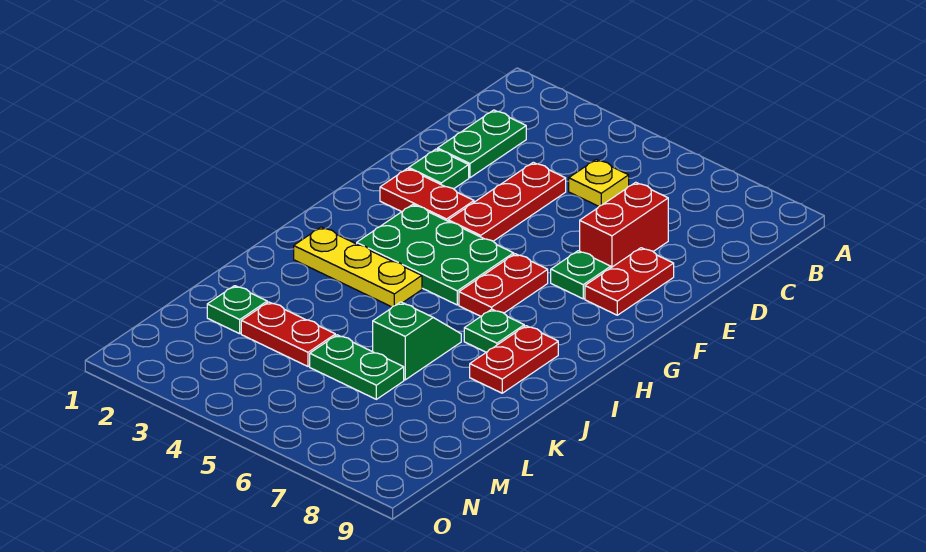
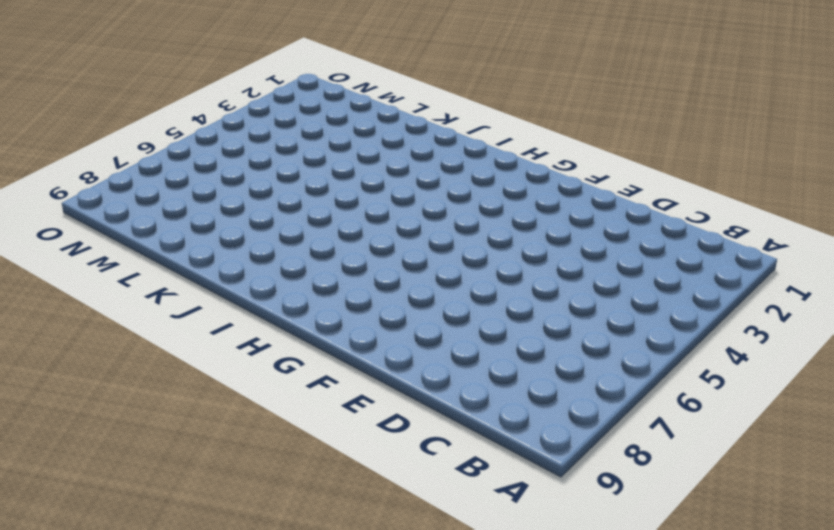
none -> green 1x2 plate [438,110,526,178]
none -> yellow 1x1 plate [569,159,629,206]
none -> red 1x3 plate [448,162,566,241]

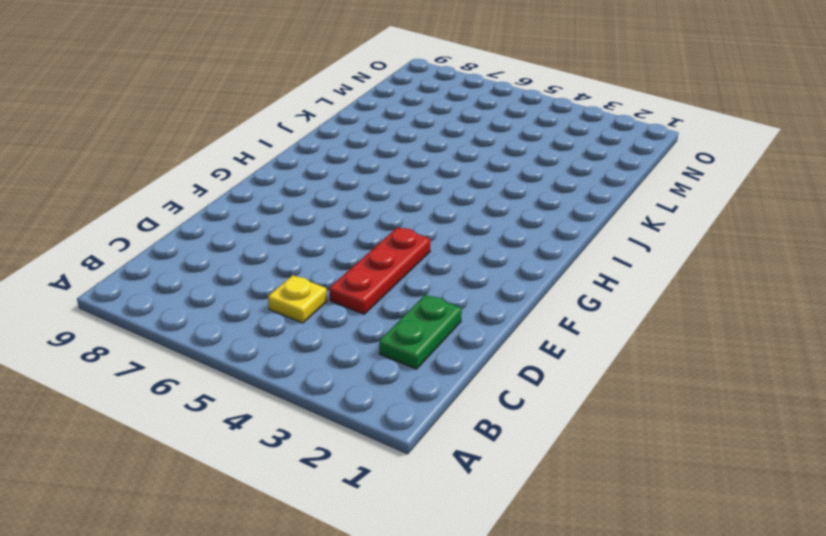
none -> red 1x2 brick [580,182,668,268]
none -> green 1x1 plate [409,149,469,189]
none -> red 1x2 plate [585,248,674,315]

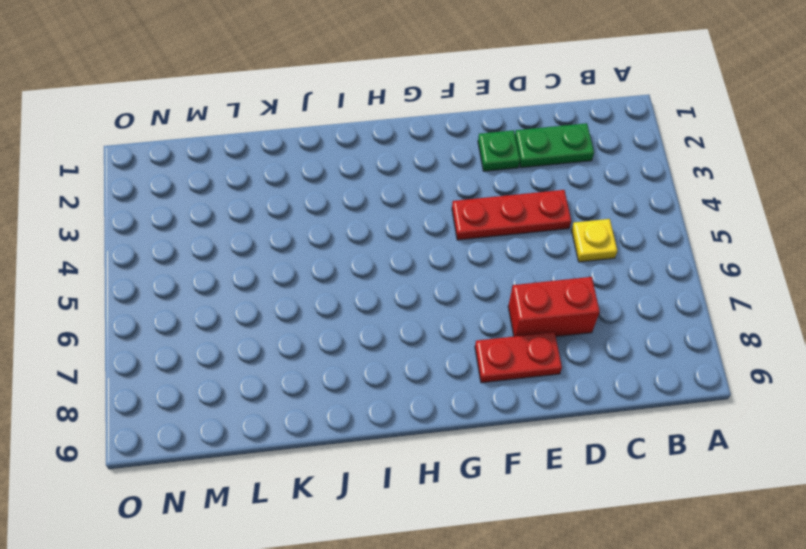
none -> red 1x2 plate [380,169,474,221]
none -> green 1x1 plate [551,251,611,299]
none -> green 2x3 plate [357,205,514,305]

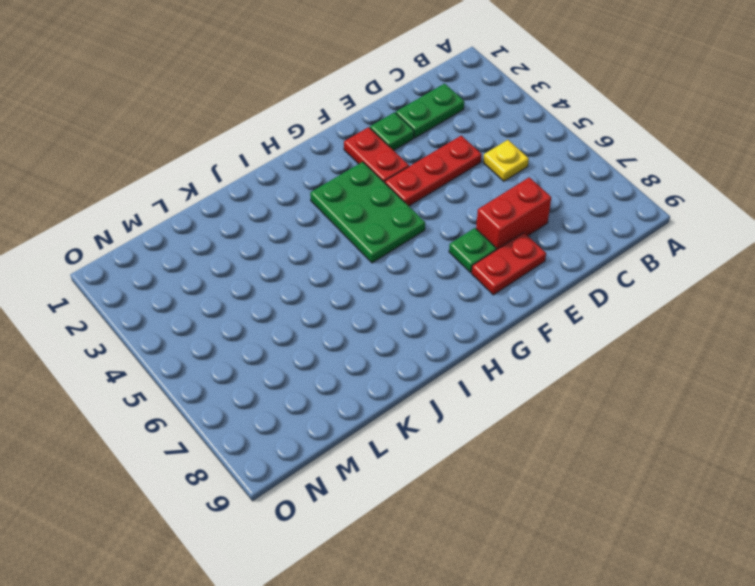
none -> red 1x2 plate [459,254,548,316]
none -> yellow 1x3 plate [294,227,422,307]
none -> green 1x1 plate [464,309,524,352]

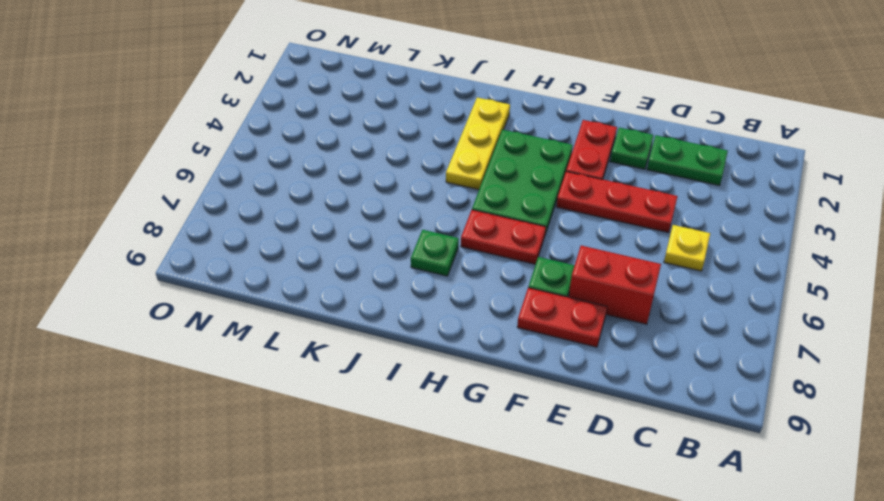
none -> red 1x2 plate [470,326,558,393]
none -> green 1x2 slope [373,302,461,380]
none -> green 1x1 plate [207,286,267,334]

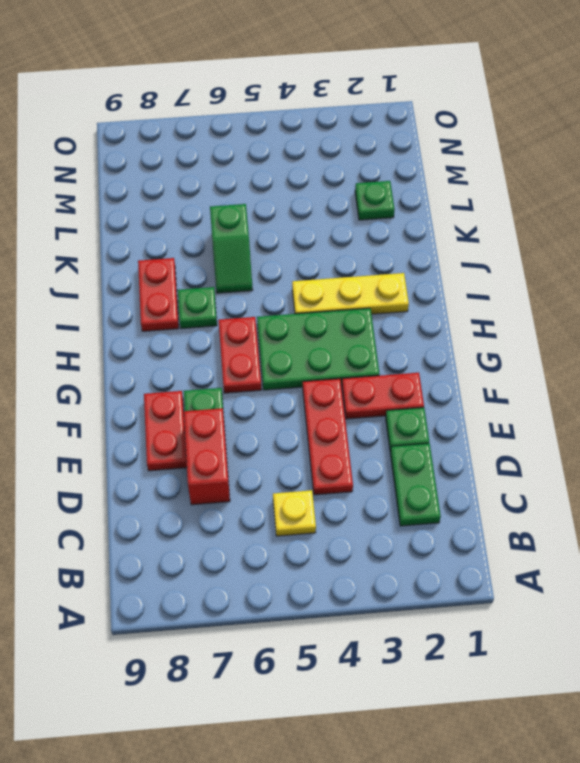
none -> red 1x2 plate [241,302,335,366]
none -> green 1x2 plate [310,335,404,399]

